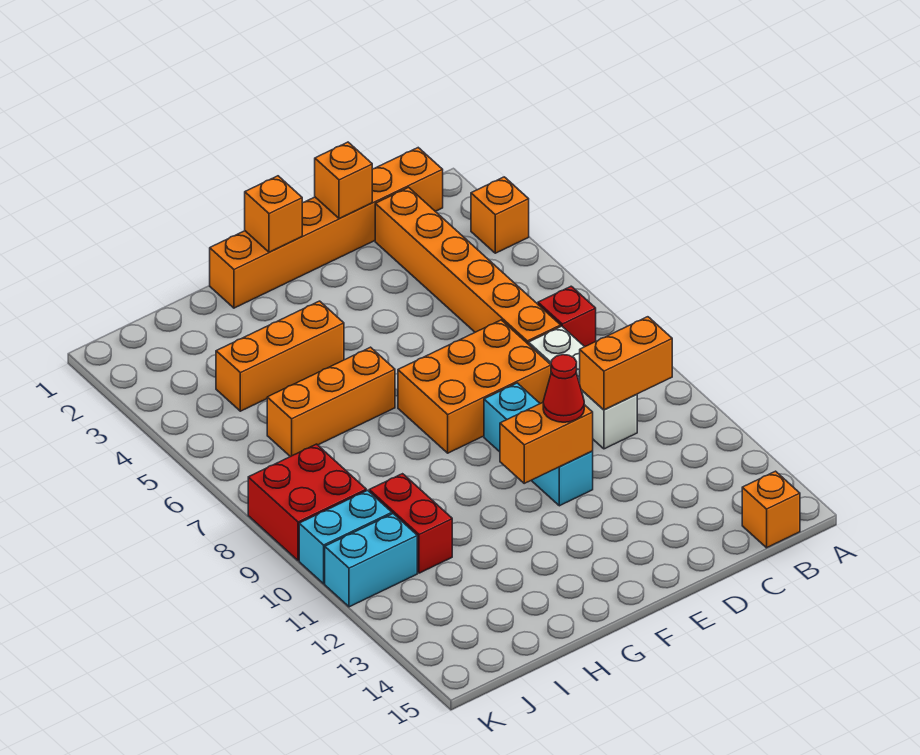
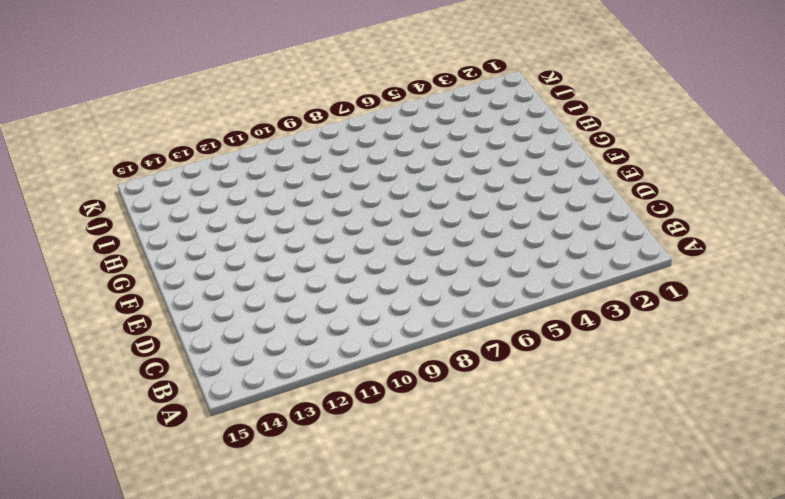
none -> orange 1x1 brick [471,177,529,253]
none -> orange 1x6 brick [210,148,443,308]
none -> red 1x1 brick [538,286,596,347]

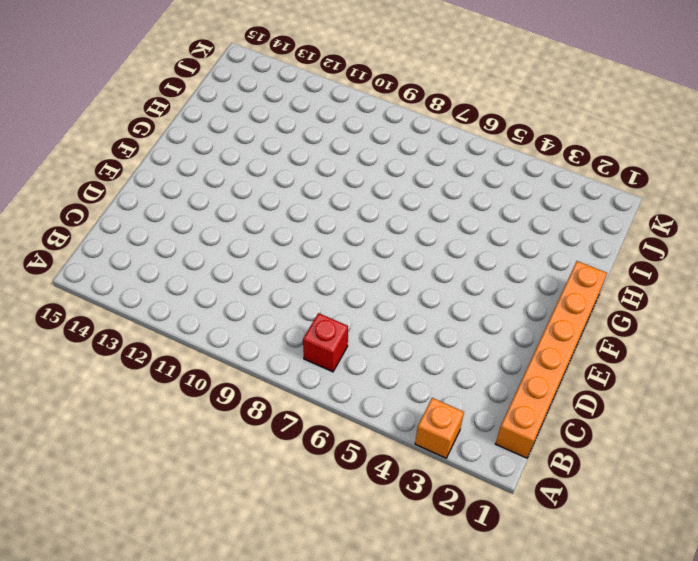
none -> orange 1x1 brick [742,471,800,548]
none -> orange 1x6 brick [375,187,561,344]
none -> white 1x3 brick [529,326,637,449]

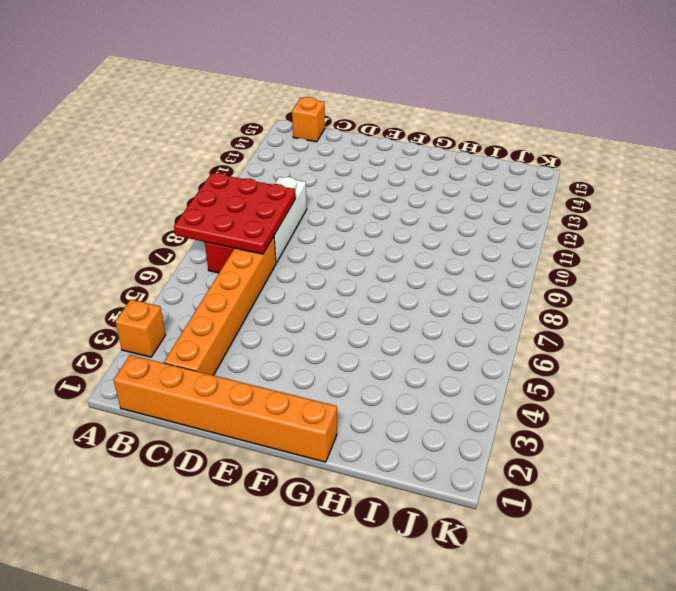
red 3x3 plate [174,173,296,254] -> none
none -> orange 2x3 brick [398,320,551,453]
none -> cyan 1x3 brick [484,383,593,506]
none -> orange 1x3 brick [216,301,344,411]

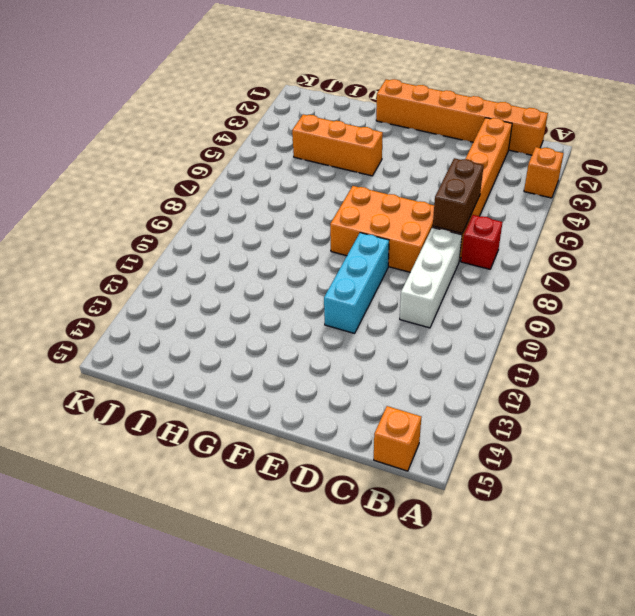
brown 1x2 brick [433,158,484,233] -> none
none -> orange 1x3 brick [267,347,395,457]
none -> red 1x2 brick [369,474,452,573]
none -> red 2x2 brick [248,444,366,561]

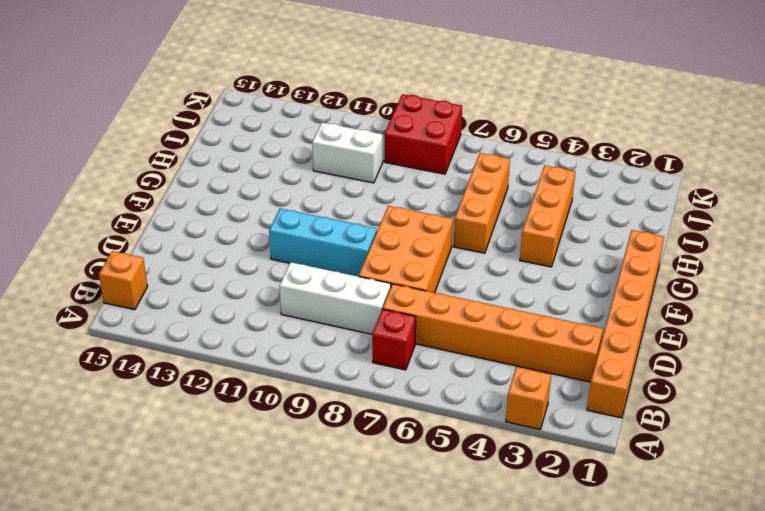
white 1x2 brick [312,123,383,183] -> red 1x2 brick [369,474,452,573]
none -> cyan 1x2 brick [299,490,392,584]
none -> cyan 1x2 brick [325,514,417,607]
none -> orange 1x2 brick [580,317,672,410]

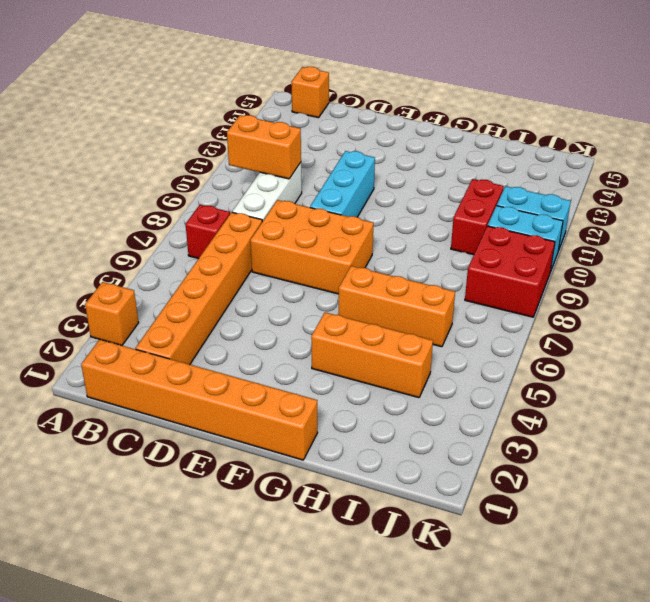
none -> orange 1x1 brick [315,142,372,219]
none -> orange 1x2 brick [500,403,593,483]
none -> orange 1x1 brick [245,176,302,252]

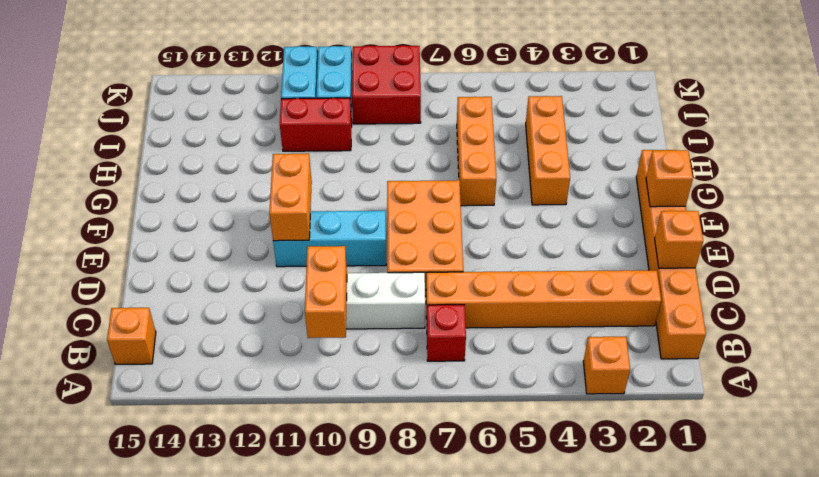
none -> red 1x1 cone [543,355,584,422]

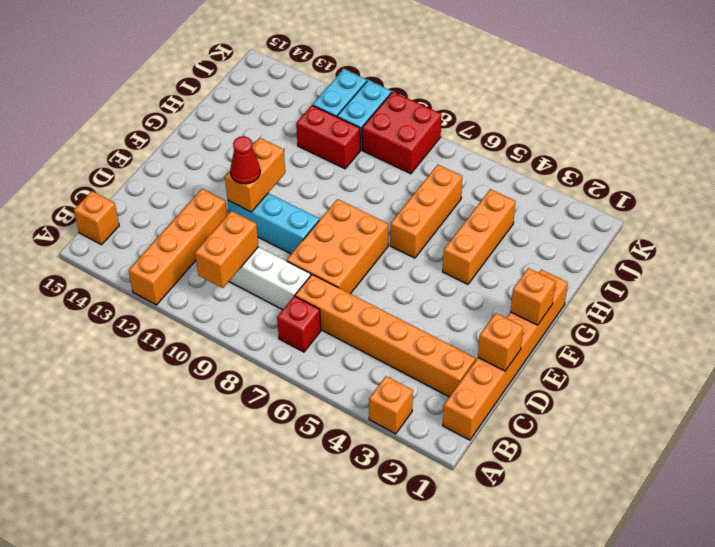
orange 1x4 brick [128,189,227,305] -> none

